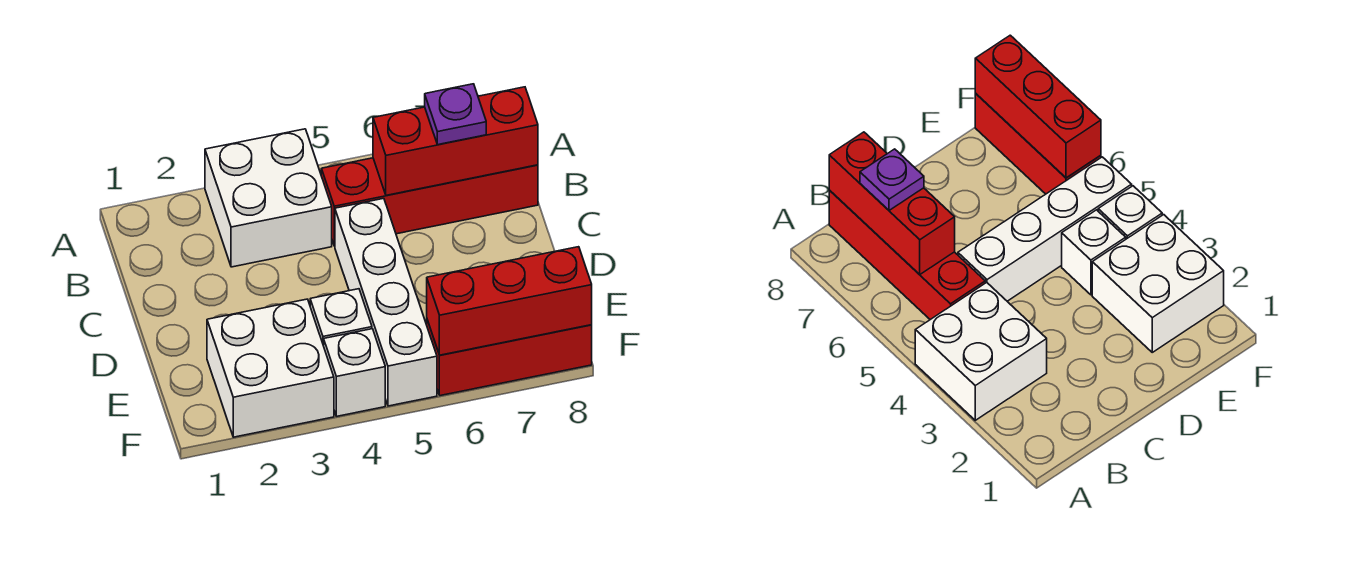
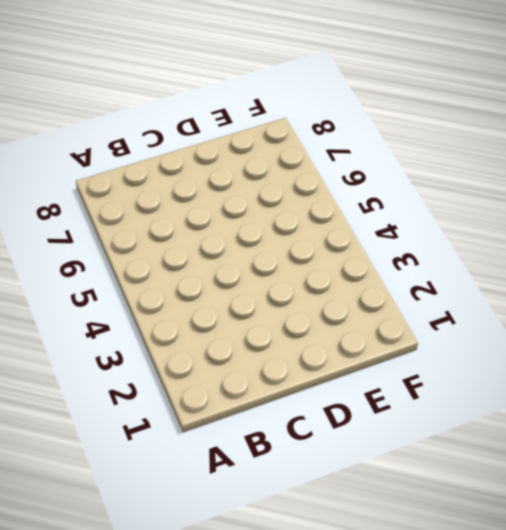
none -> white 2x2 brick [205,129,332,267]
none -> red 1x4 brick [321,158,538,246]

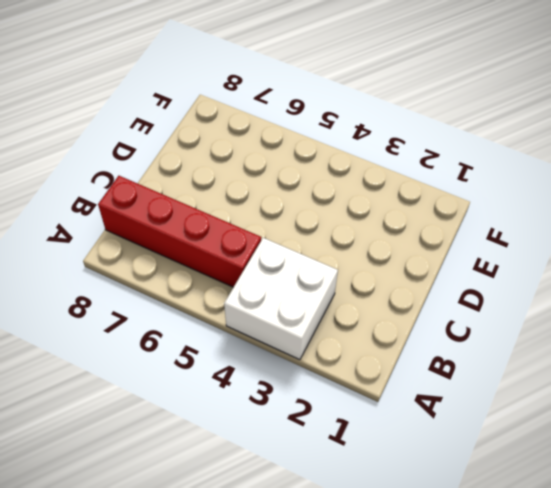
none -> white 1x4 brick [335,198,437,406]
none -> white 2x2 brick [207,299,334,437]

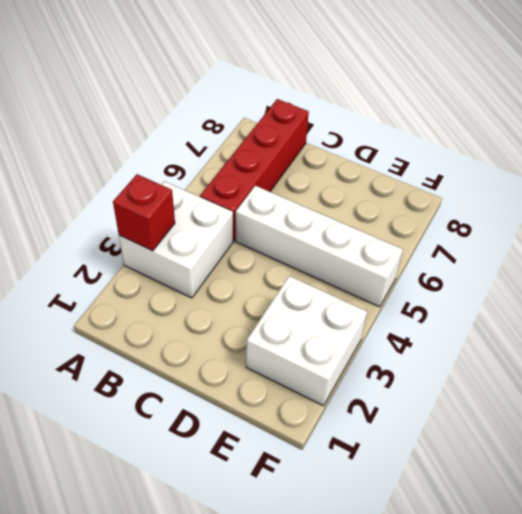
red 1x1 brick [113,174,175,251] -> none
none -> white 1x1 brick [310,289,372,346]
none -> white 1x1 brick [324,329,385,416]

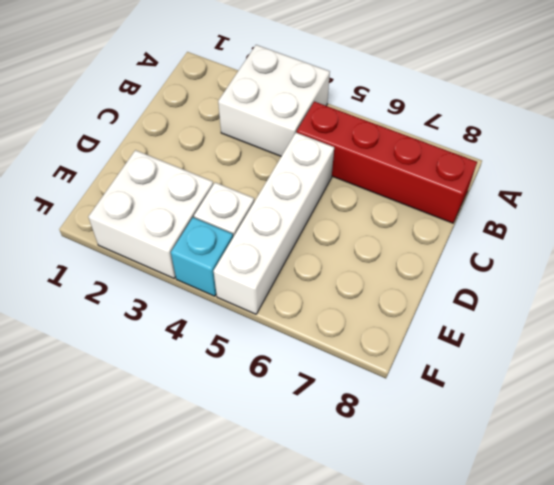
cyan 1x1 brick [171,217,233,296] -> white 1x1 brick [324,329,385,416]
none -> red 1x3 brick [427,320,592,396]
none -> red 1x3 brick [373,87,538,195]

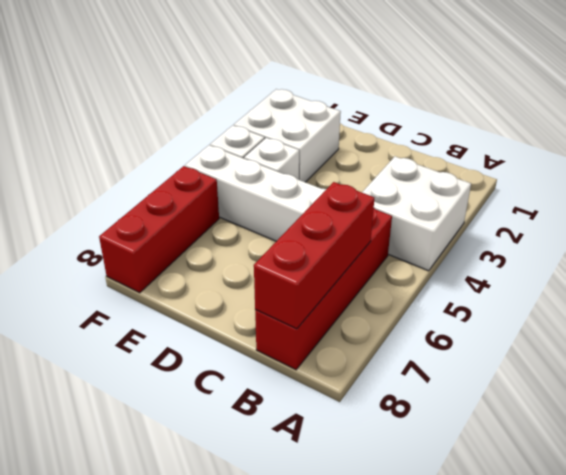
none -> red 1x3 brick [427,247,592,355]
none -> purple 1x1 plate [425,84,486,145]

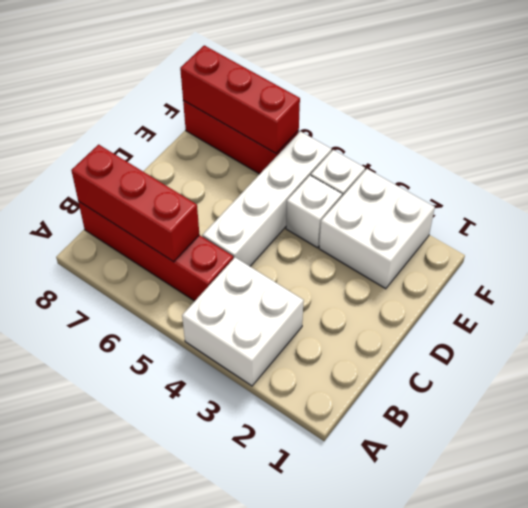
none -> purple 1x1 plate [425,84,486,145]

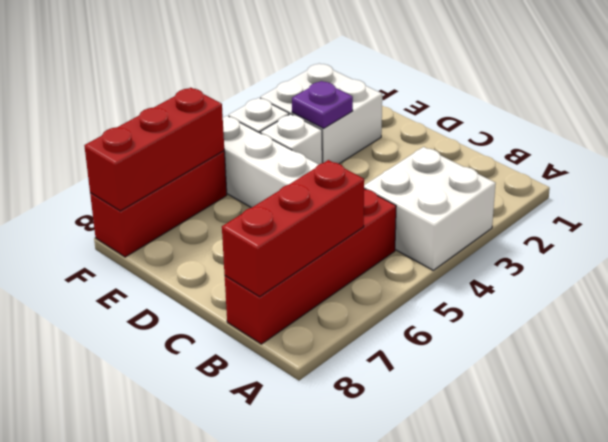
purple 1x1 plate [292,81,353,129] -> purple 1x1 plate moved to [425,84,486,145]

